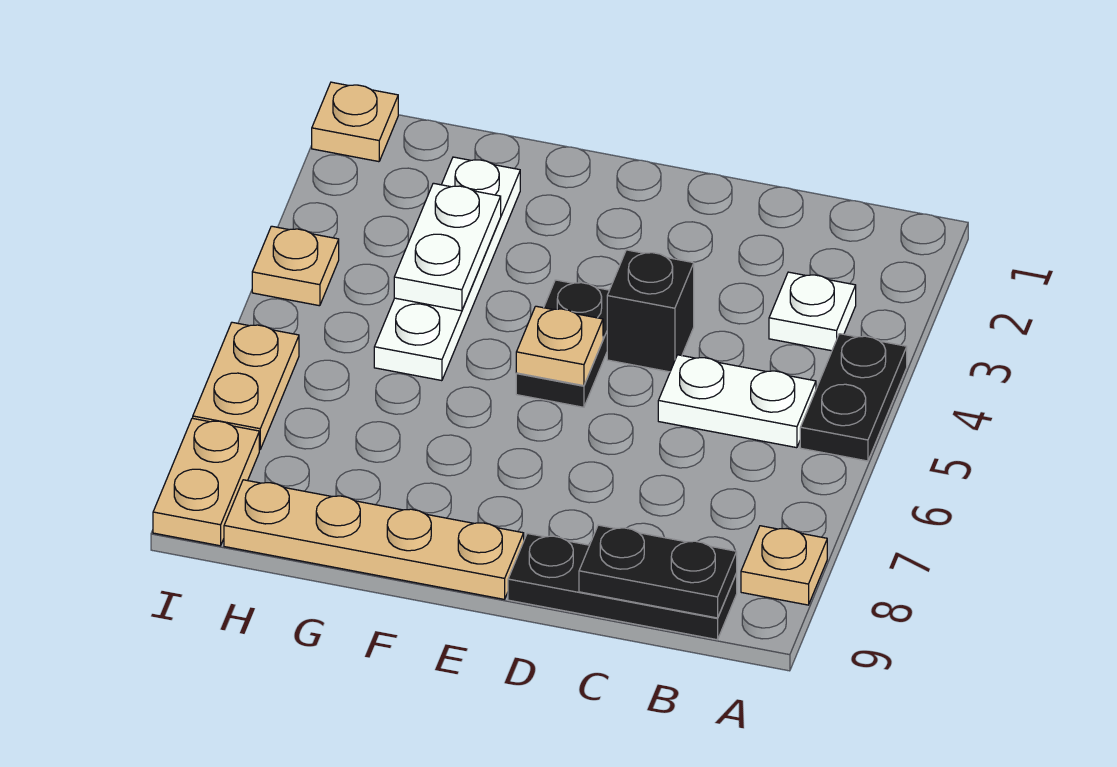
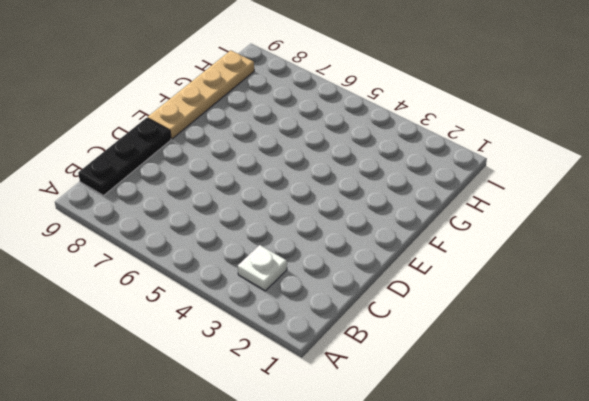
none -> black 1x2 plate [800,334,907,461]
none -> tan 1x1 plate [741,526,827,605]
none -> white 1x2 plate [658,355,816,448]

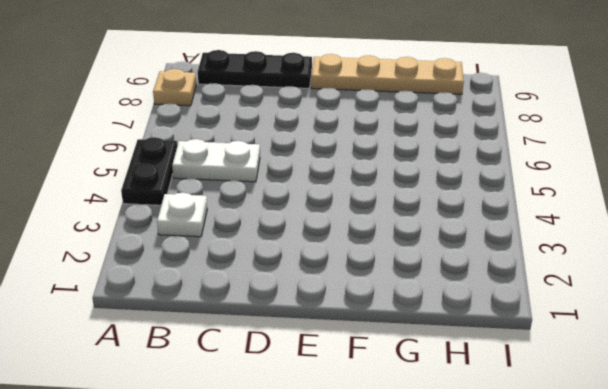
none -> black 1x1 brick [607,250,694,372]
none -> black 1x2 plate [516,280,609,407]
none -> white 1x4 plate [374,157,520,381]

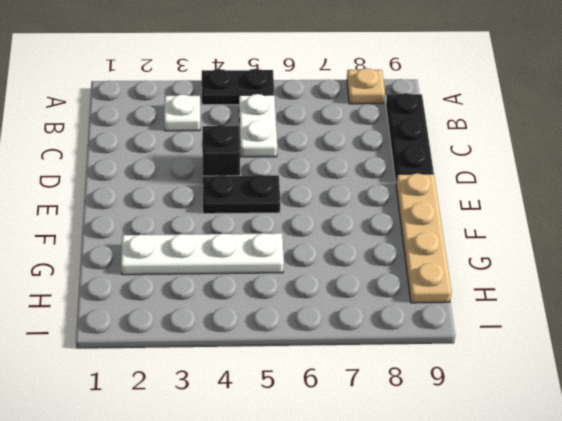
none -> tan 1x1 plate [312,82,398,162]
none -> tan 1x1 plate [252,226,339,306]
none -> tan 1x2 plate [193,322,299,450]

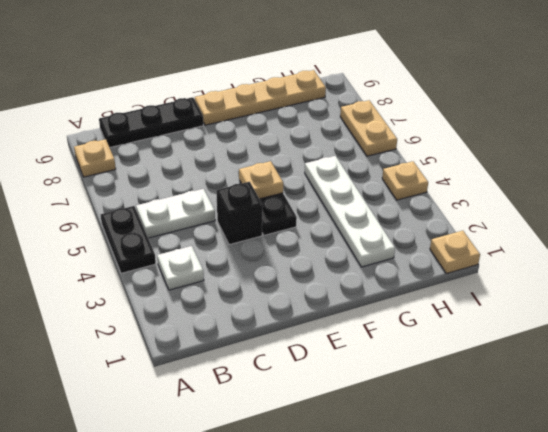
none -> tan 1x2 plate [153,418,259,546]
none -> black 1x2 plate [579,525,737,618]
none -> white 1x2 plate [394,183,501,311]

